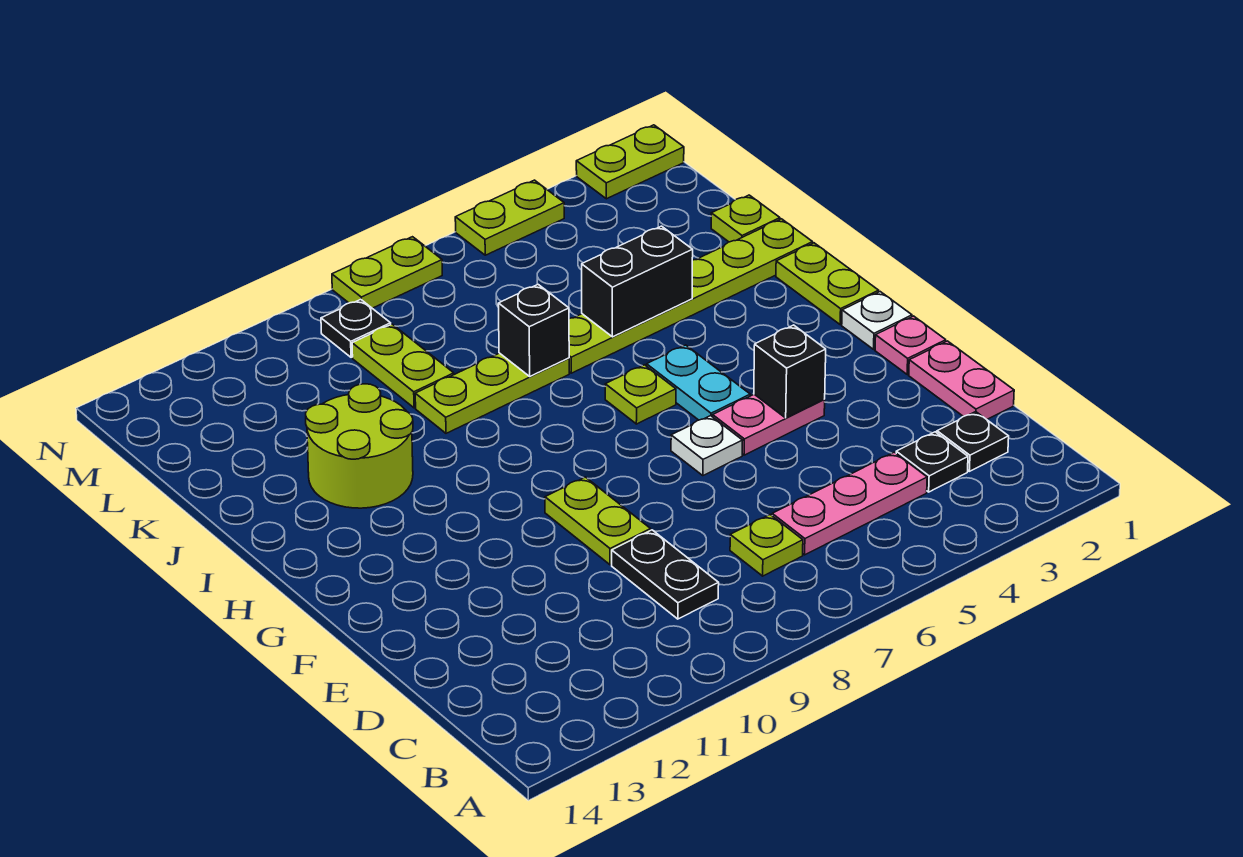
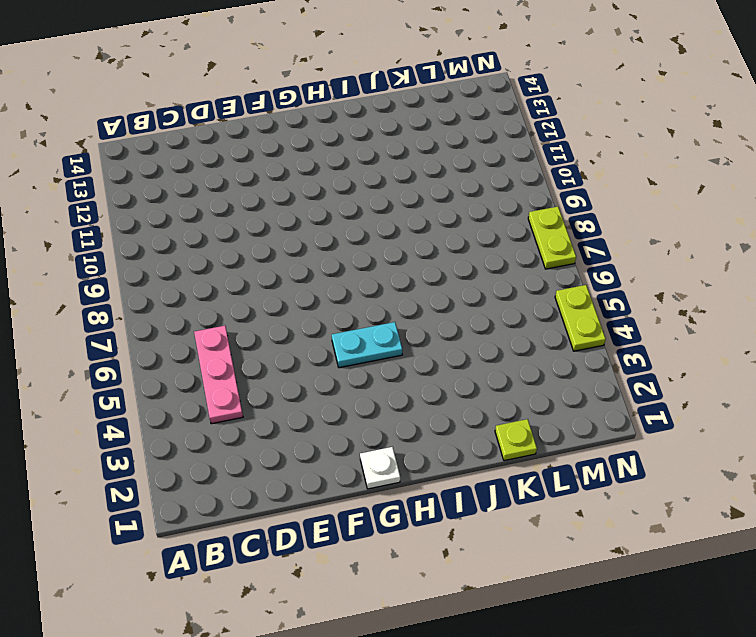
none -> black 1x1 plate [937,412,1009,471]
none -> black 1x1 plate [896,432,968,492]
none -> lime 1x1 plate [730,515,803,576]

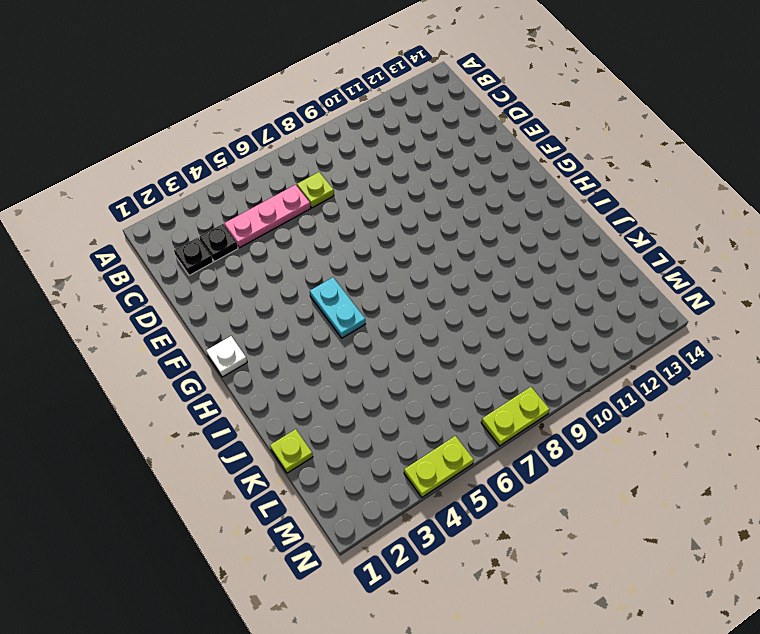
none -> black 1x2 plate [612,530,719,619]
none -> pink 1x2 plate [909,341,1014,419]
none -> lime 1x2 plate [545,477,651,565]

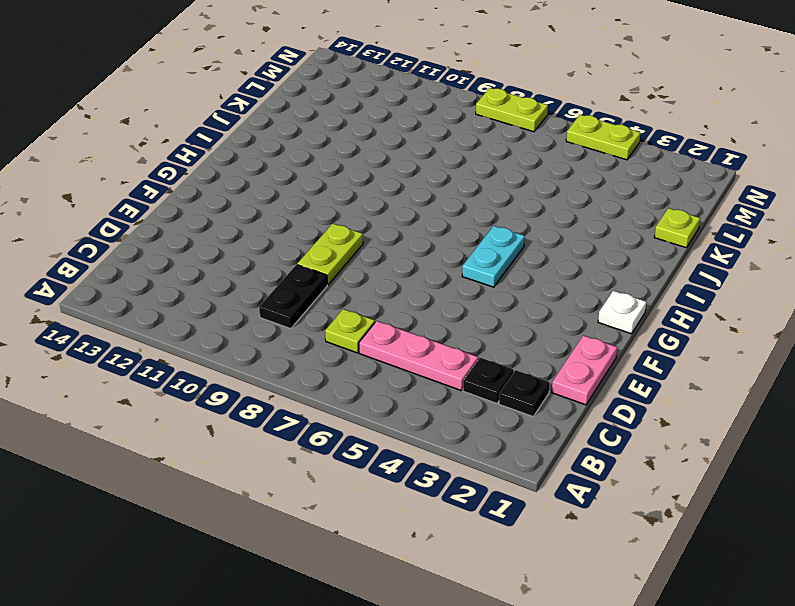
none -> pink 1x1 plate [875,316,946,374]
none -> pink 1x2 plate [713,394,825,455]
none -> white 1x1 plate [671,416,743,476]

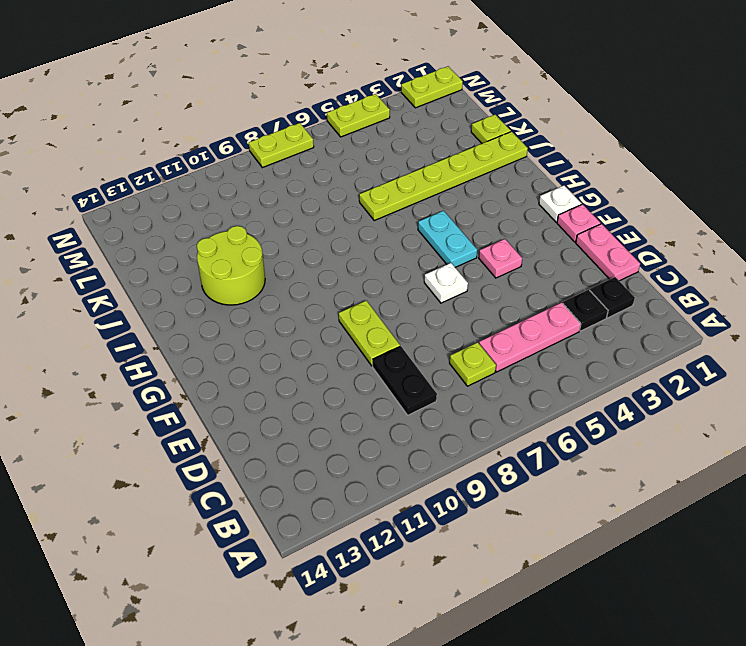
pink 1x1 plate [479,239,522,278] -> pink 1x2 plate [713,394,825,455]
none -> lime 1x2 plate [776,243,879,325]
none -> lime 1x1 plate [605,365,676,424]
none -> lime 1x3 plate [415,353,569,433]

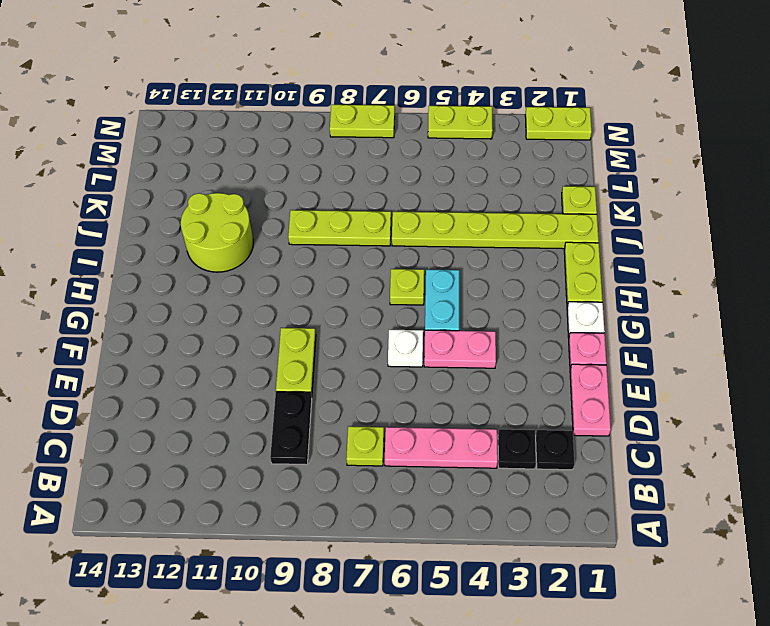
none -> lime 1x2 plate [352,324,454,408]
none -> black 1x1 plate [321,299,391,357]
none -> black 1x1 brick [754,325,826,418]

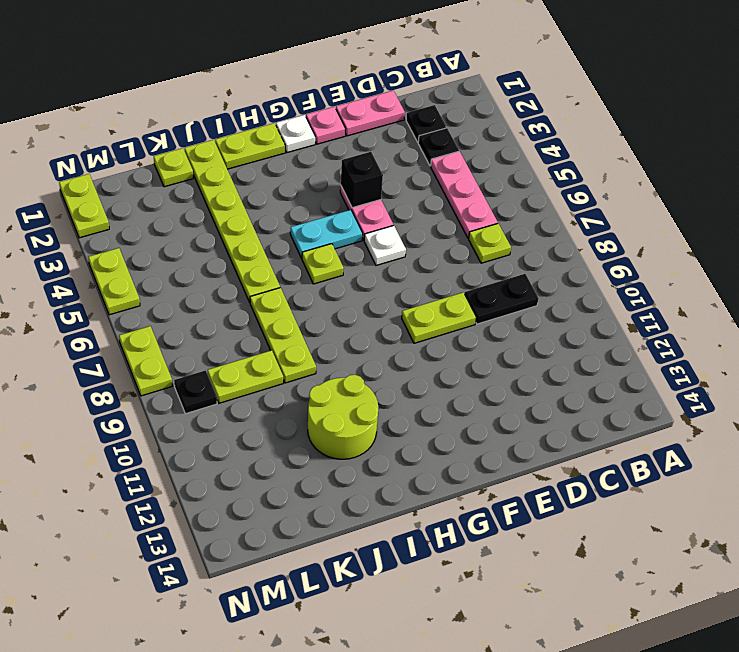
none -> black 1x2 brick [582,226,693,337]
none -> black 1x1 brick [498,284,569,376]

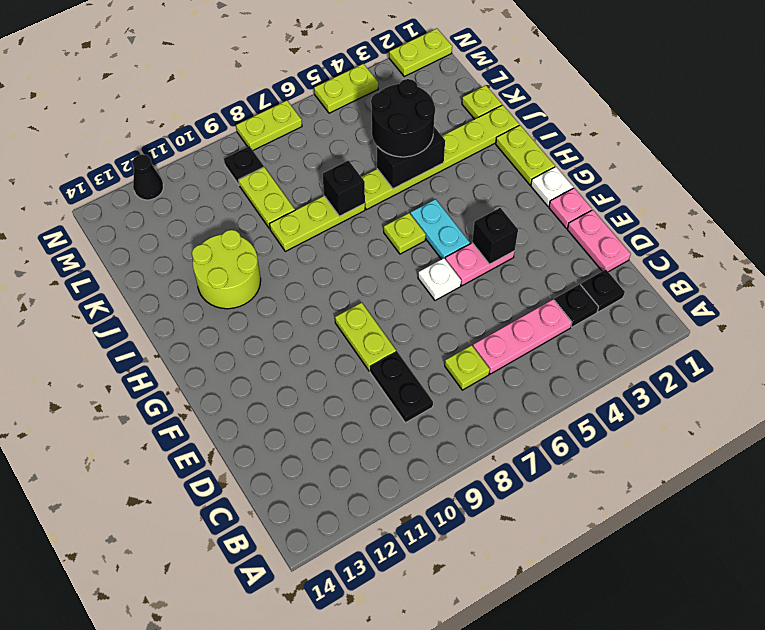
black 2x2 round brick [371,79,435,157] -> none
black 1x1 cone [132,154,163,200] -> none

